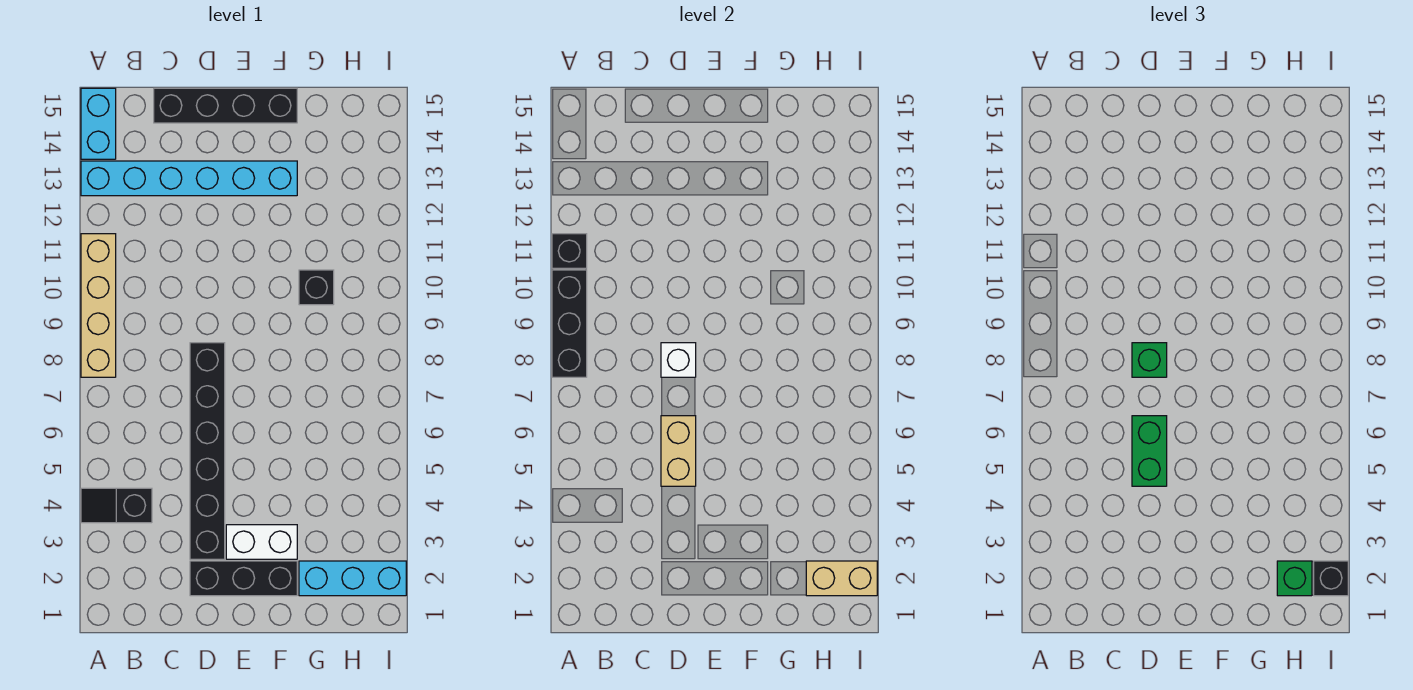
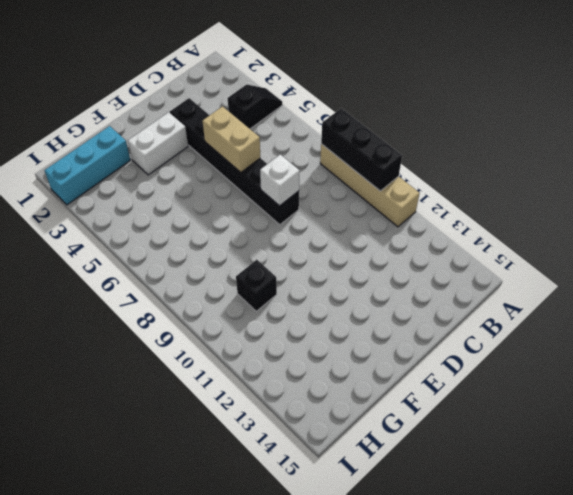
none -> cyan 1x6 brick [81,161,297,196]
none -> cyan 1x2 brick [81,88,116,159]
none -> black 1x4 brick [154,88,297,123]

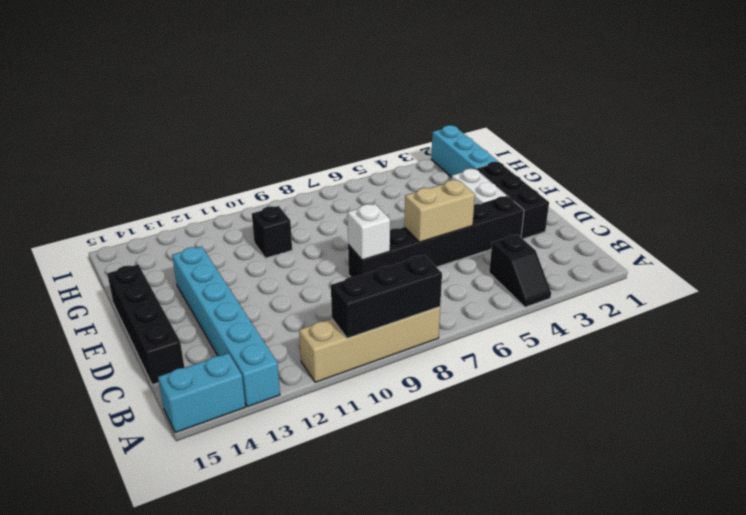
none -> black 1x1 brick [552,234,587,268]
none -> tan 1x2 brick [806,561,877,596]
none -> green 1x2 brick [1132,416,1167,486]

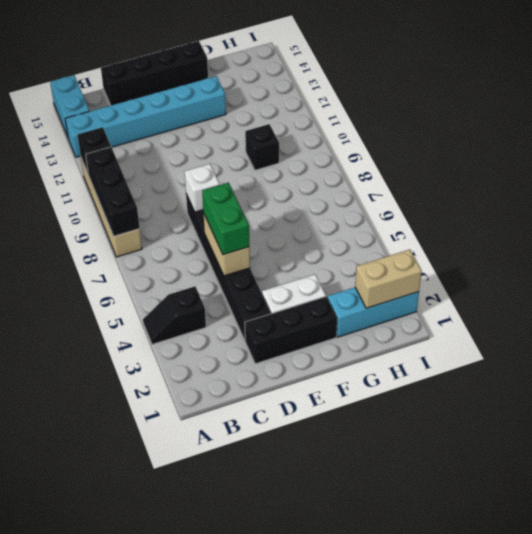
none -> green 1x1 brick [1132,343,1167,377]
none -> green 1x1 brick [1277,561,1312,596]
none -> black 1x1 brick [1314,561,1348,596]

